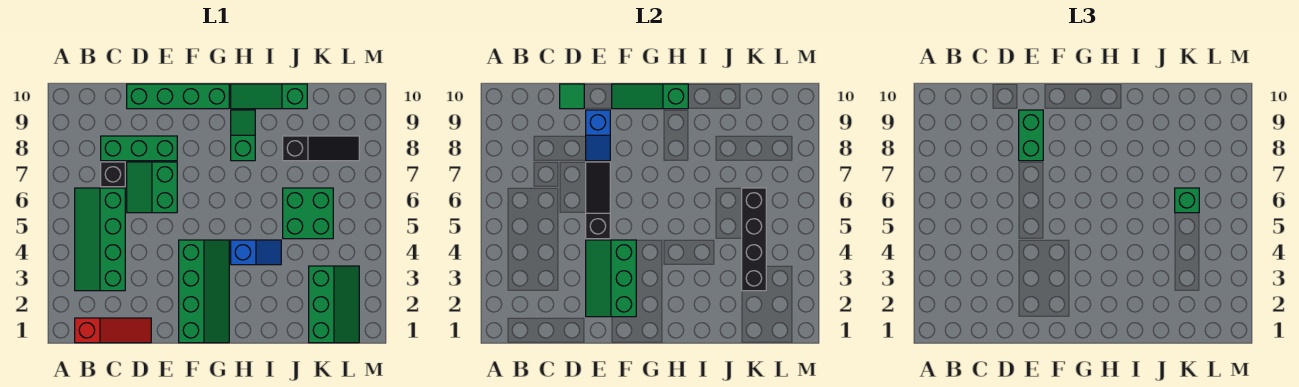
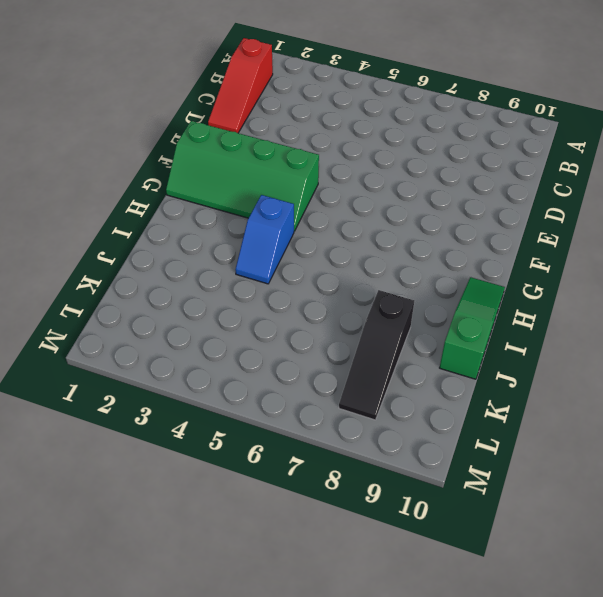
none -> green 2x4 slope [75,188,125,291]
none -> black 1x1 brick [101,162,125,187]
none -> green 1x3 brick [101,136,177,161]

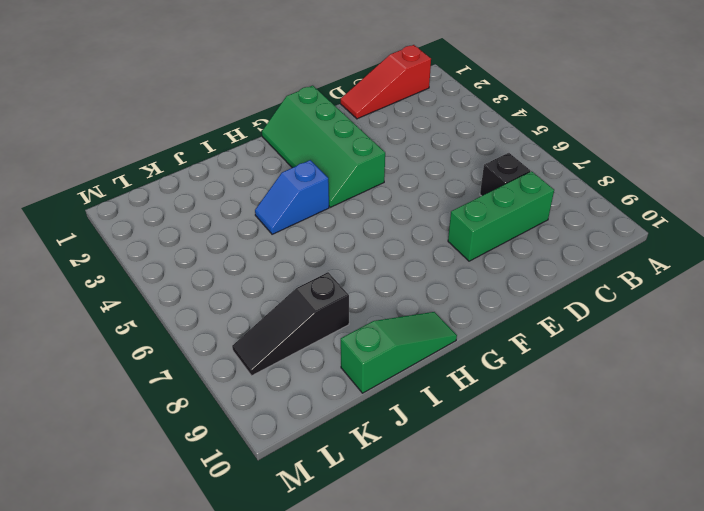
none -> green 2x4 slope [75,188,125,291]
none -> green 2x2 slope [127,162,177,213]
none -> green 1x4 brick [127,84,229,109]

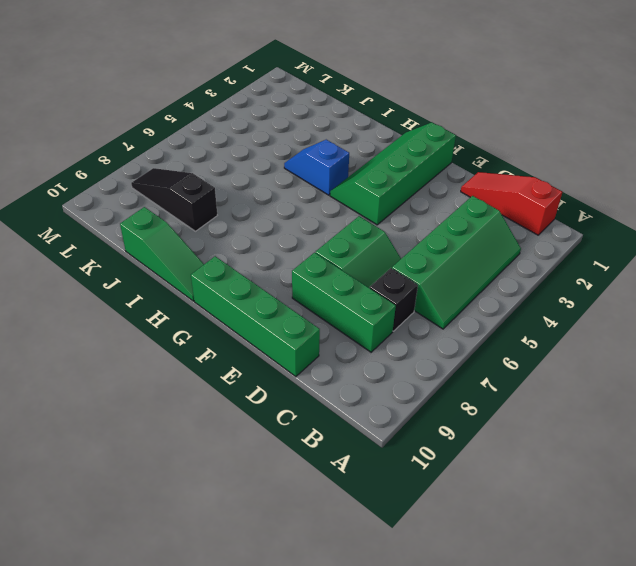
none -> green 1x2 slope [231,110,255,161]
none -> green 2x2 brick [283,188,333,239]
none -> green 2x3 slope [309,266,359,343]

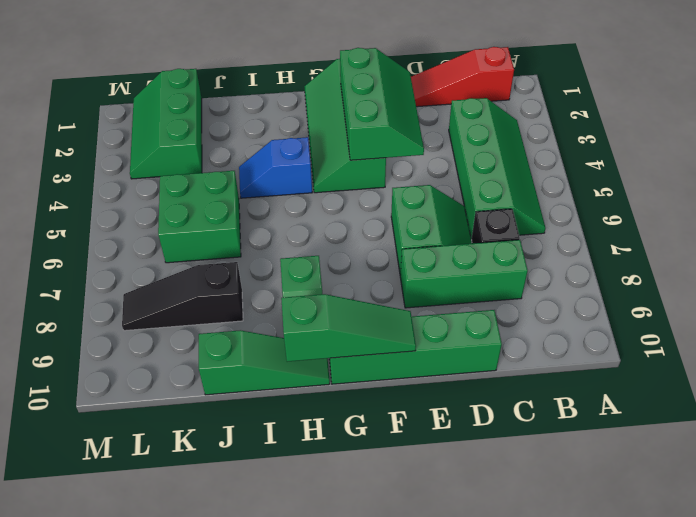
none -> green 1x1 tile [560,84,584,109]
none -> black 1x3 slope [586,162,610,239]
none -> blue 1x2 slope [586,110,610,161]

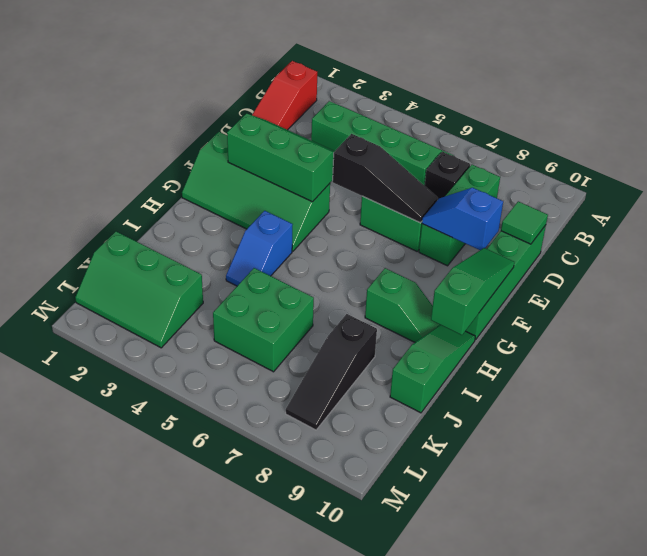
none -> black 1x4 brick [742,188,766,291]
none -> green 1x2 brick [1019,110,1043,161]
none -> green 1x1 brick [1175,188,1199,213]

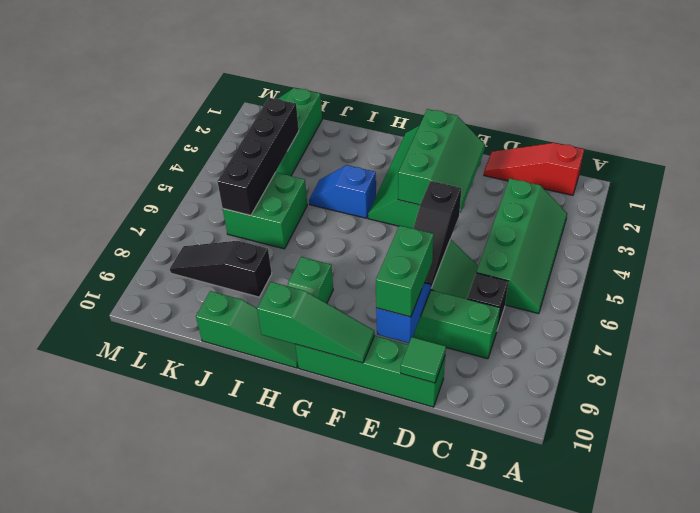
none -> green 1x1 brick [1175,188,1199,213]

